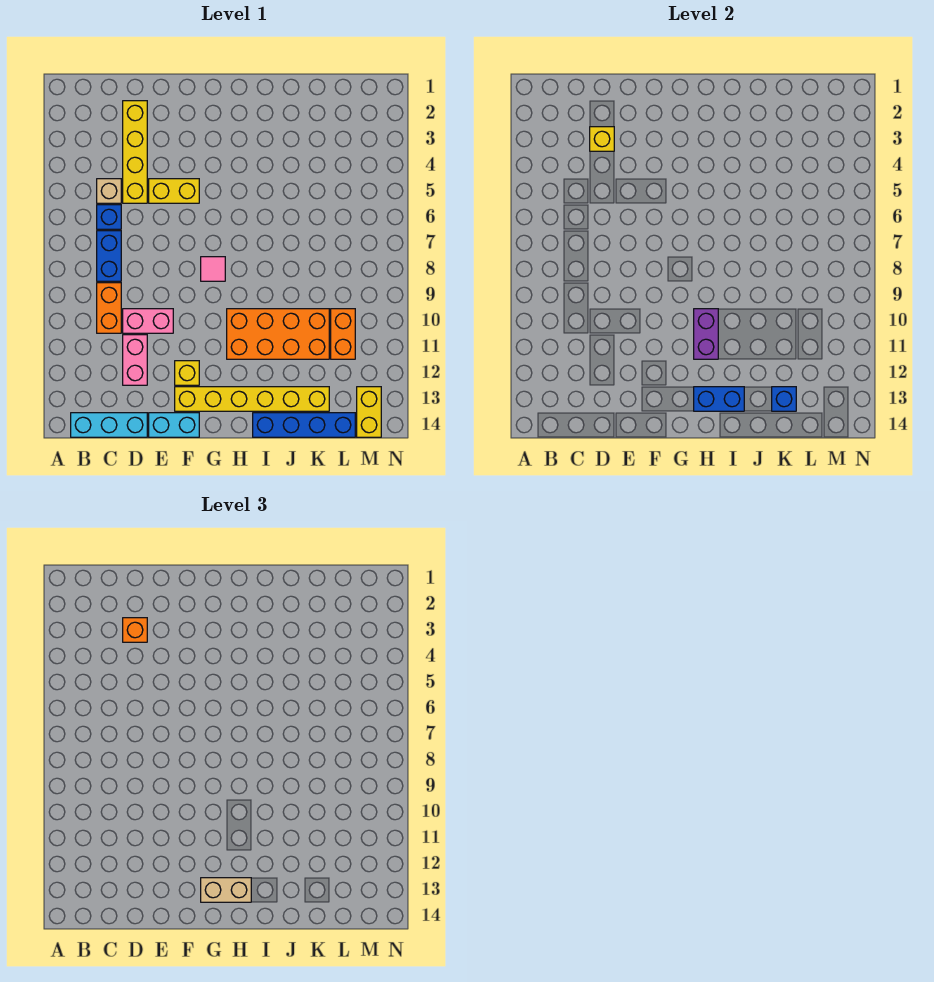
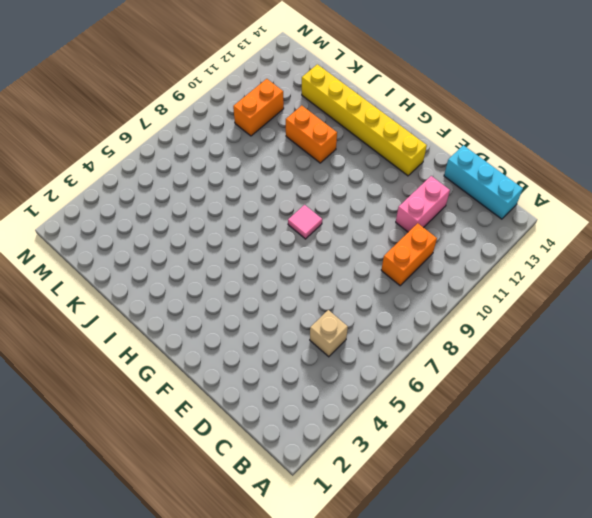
orange 1x2 brick [286,106,337,163] -> orange 2x4 brick [227,309,329,359]
none -> blue 1x1 brick [97,205,121,229]
none -> blue 1x2 brick [97,231,121,281]
none -> yellow 1x4 brick [123,101,147,203]

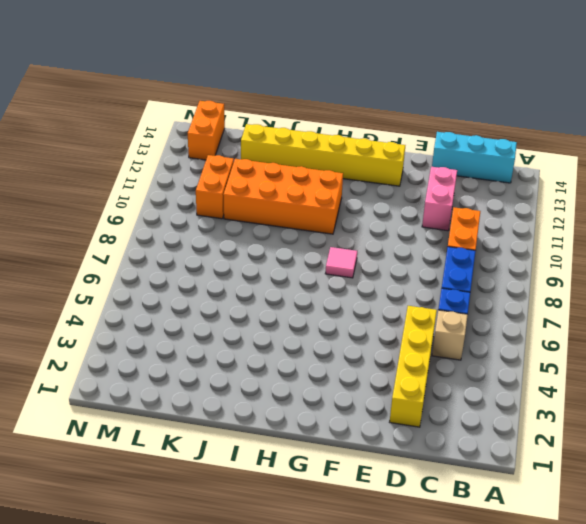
orange 1x2 brick [188,101,225,160] -> yellow 1x2 brick [357,387,381,437]
none -> pink 1x2 brick [123,309,173,333]
none -> yellow 1x2 brick [149,179,199,203]
none -> cyan 1x2 brick [149,413,199,437]

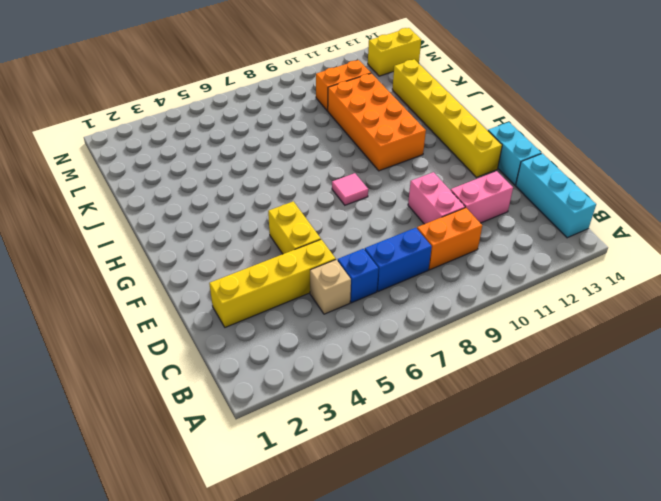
none -> yellow 1x1 brick [175,361,199,385]
none -> blue 1x4 brick [253,413,355,437]
none -> yellow 1x1 brick [590,127,614,151]

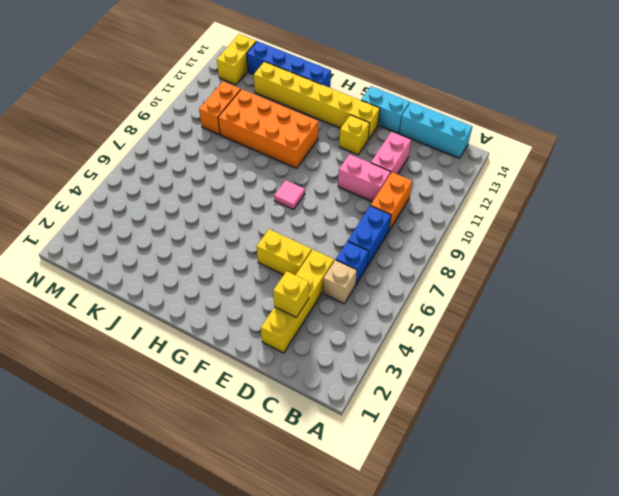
none -> purple 1x2 brick [694,309,718,359]
none -> blue 1x2 brick [694,387,744,411]
none -> blue 1x1 brick [772,387,796,411]

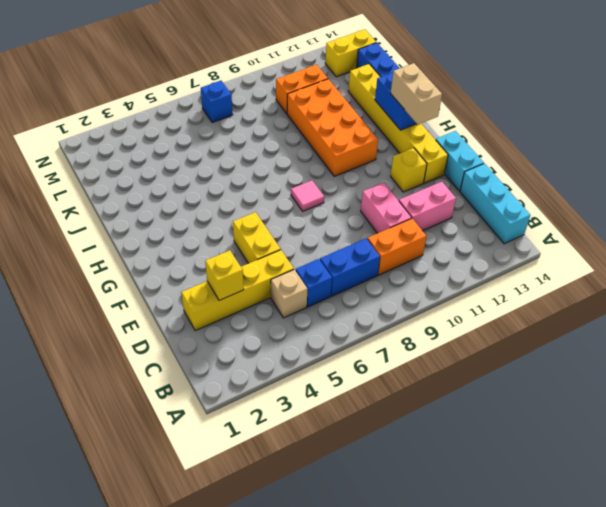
blue 1x1 brick [201,81,233,123] -> blue 1x1 brick moved to [772,387,796,411]
none -> purple 1x2 brick [694,309,718,359]
none -> orange 1x1 brick [123,618,147,642]

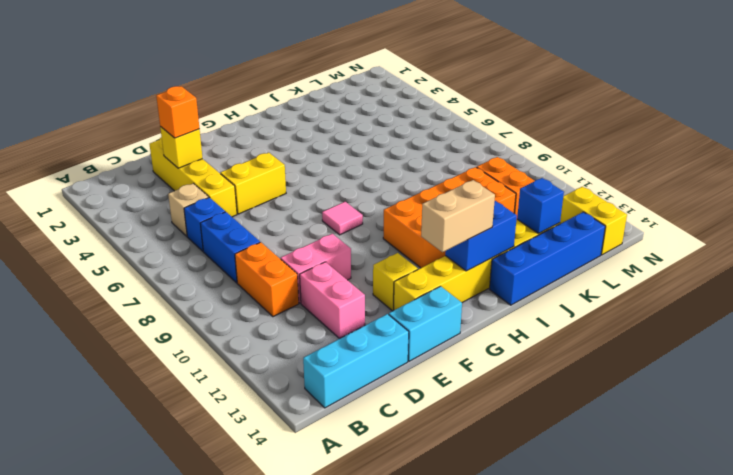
none -> purple 1x2 brick [694,309,718,359]

